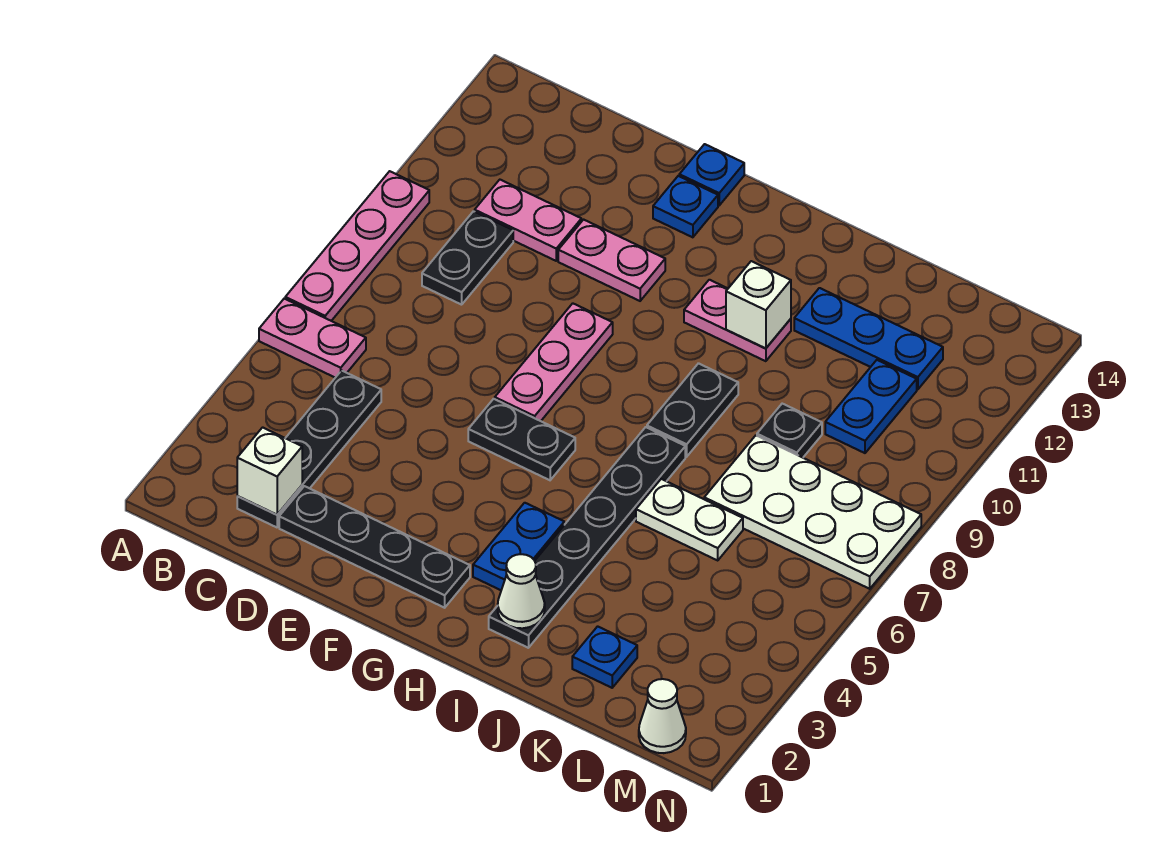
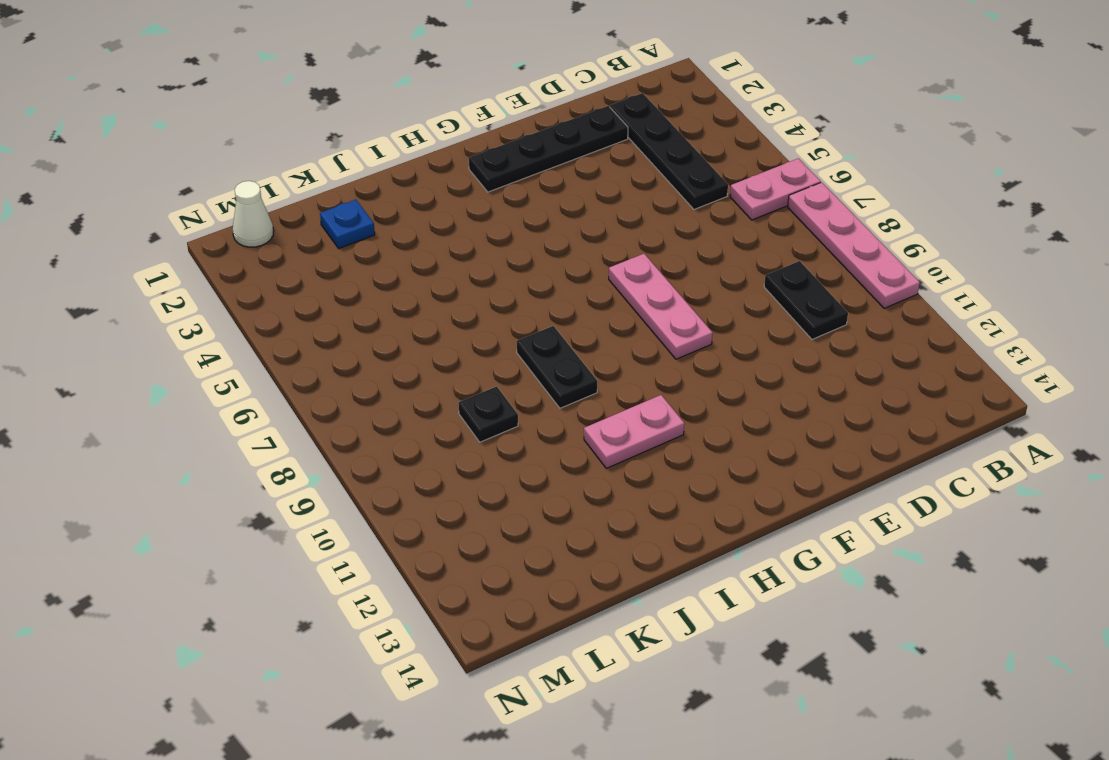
none -> pink 1x2 plate [475,180,581,261]
none -> pink 1x2 plate [558,220,665,301]
none -> black 1x2 plate [468,399,575,480]

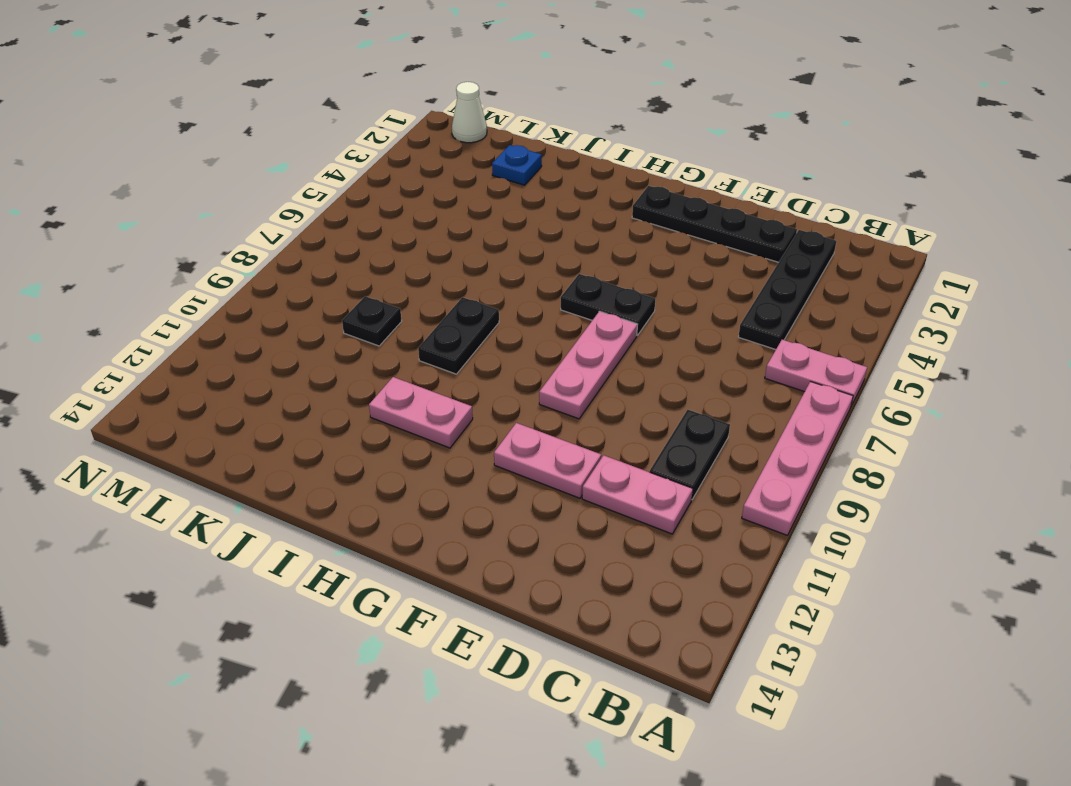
none -> blue 1x1 plate [653,176,718,237]
none -> blue 1x1 plate [679,144,744,205]
none -> blue 1x2 plate [473,503,564,590]

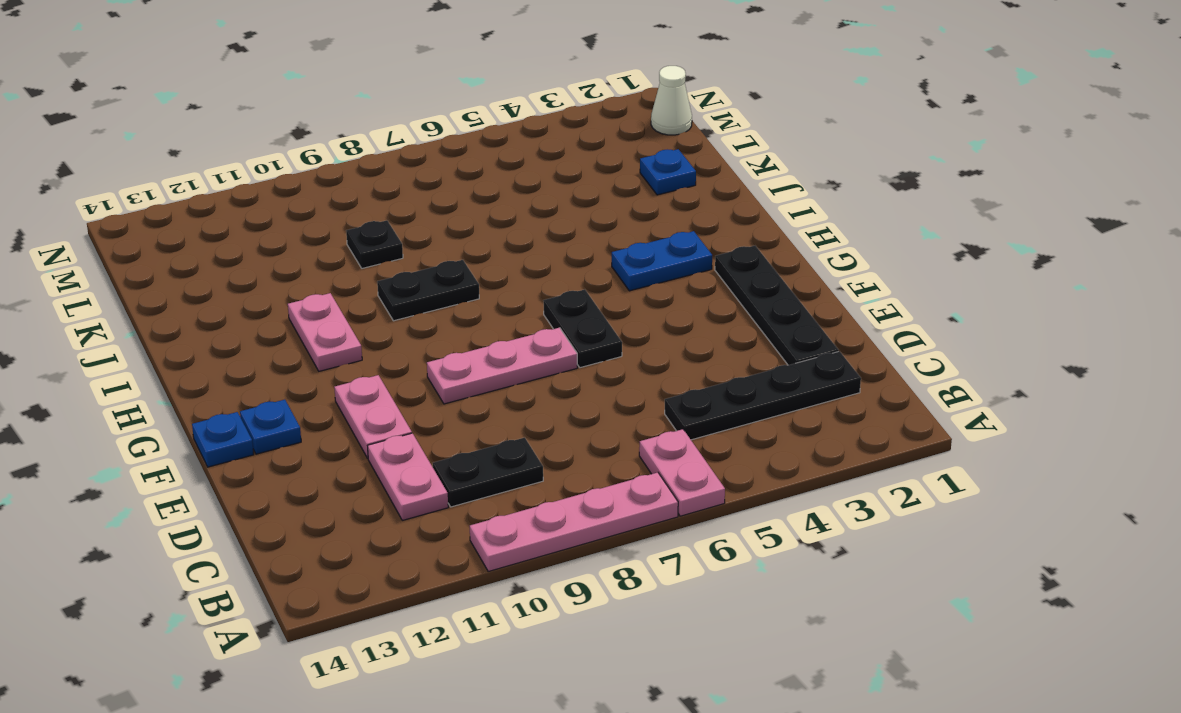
none -> black 1x6 plate [489,427,685,648]
none -> white 1x2 plate [636,479,743,560]
none -> blue 1x3 plate [794,288,943,390]

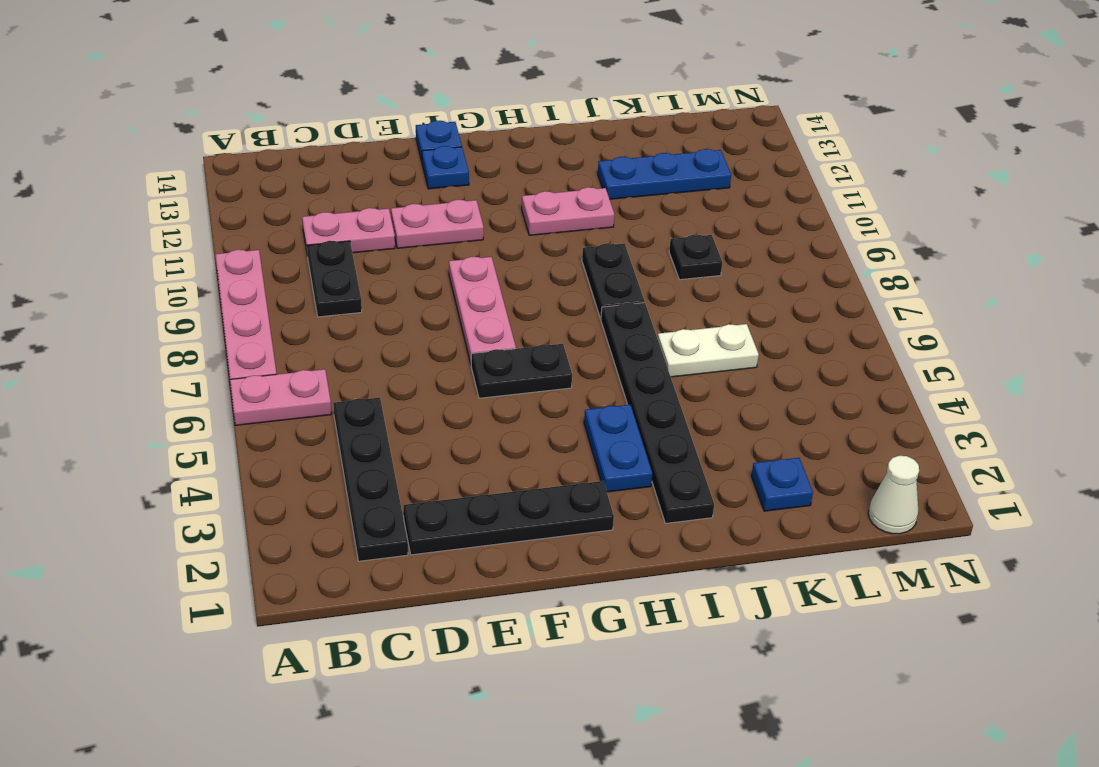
none -> white 2x4 plate [704,436,921,589]
none -> blue 1x2 plate [825,360,917,453]
none -> white 1x1 brick [237,427,302,515]

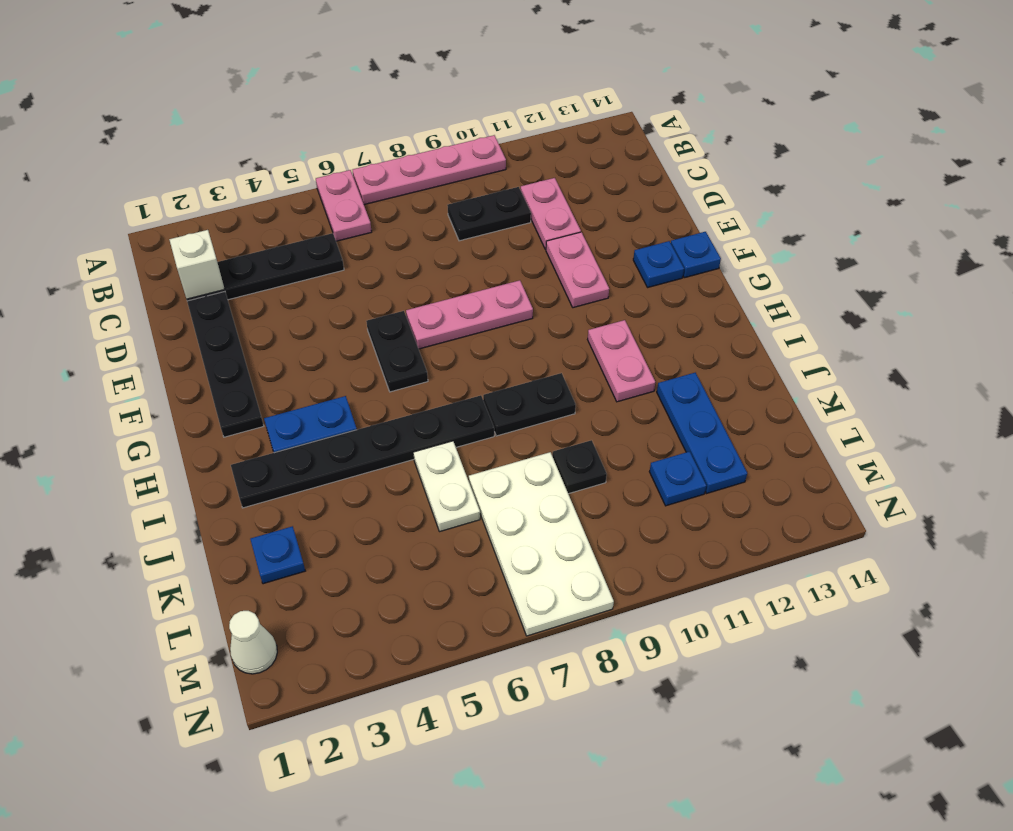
blue 1x1 plate [649,451,706,506] -> blue 1x2 plate [825,360,917,453]
none -> white 1x1 cone [498,554,545,628]
none -> white 1x1 brick [726,261,791,349]

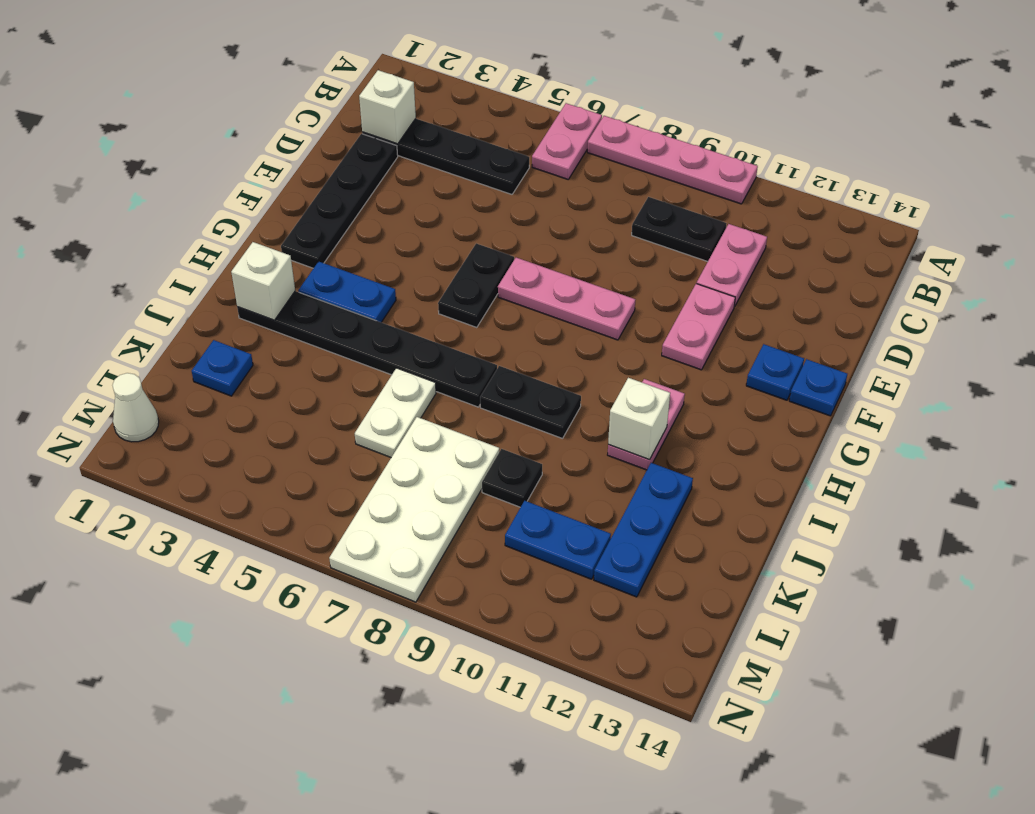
white 1x1 brick [231,242,295,320] -> white 1x1 cone [498,554,545,628]

